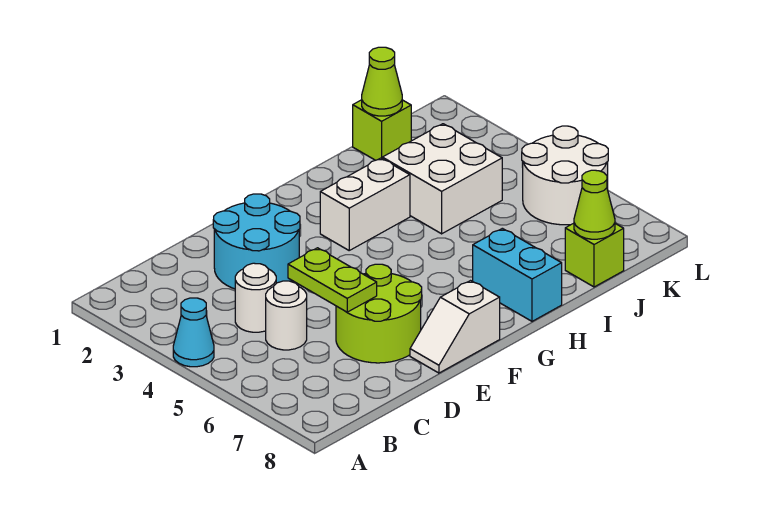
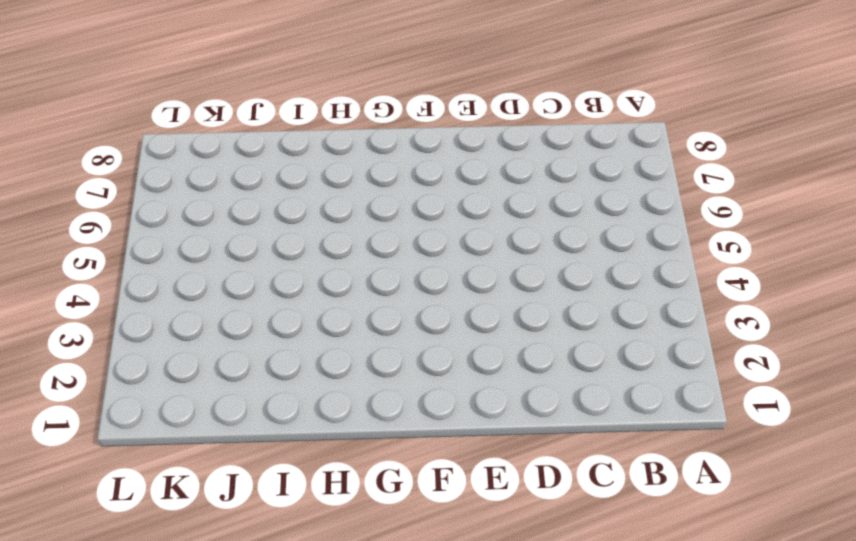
none -> cyan 1x1 cone [173,298,214,367]
none -> white 1x1 round brick [235,263,276,332]
none -> white 1x1 round brick [266,281,307,350]

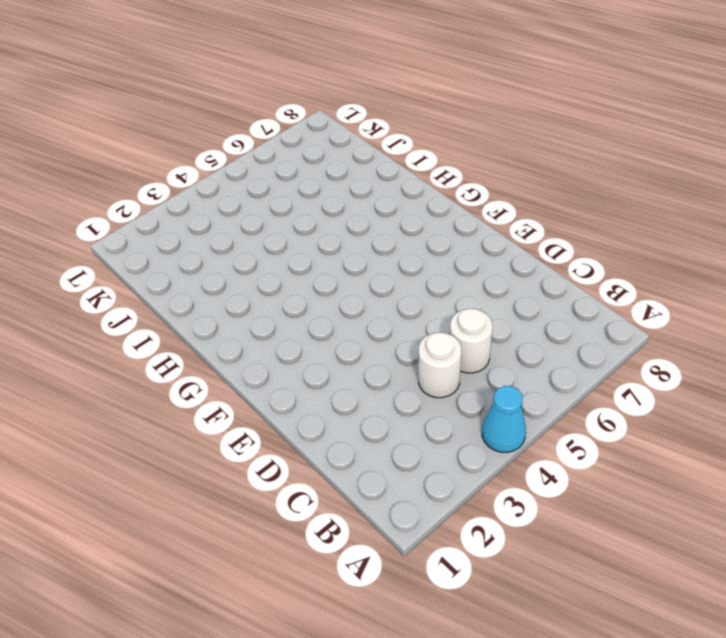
none -> cyan 2x2 round brick [213,194,300,289]
none -> lime 2x2 round brick [336,264,422,363]
none -> white 1x2 slope [410,281,500,373]

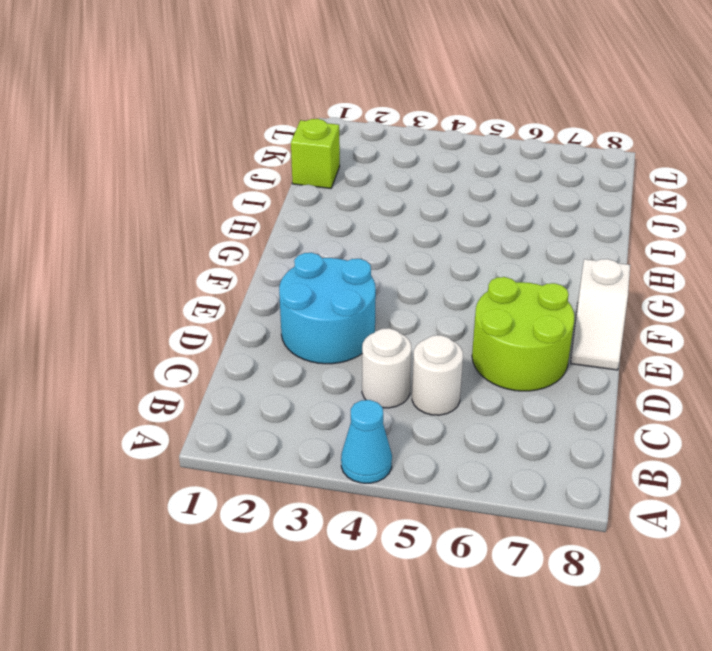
none -> white 1x2 brick [320,158,410,250]
none -> cyan 1x2 brick [473,228,562,321]
none -> white 2x2 brick [382,124,502,234]

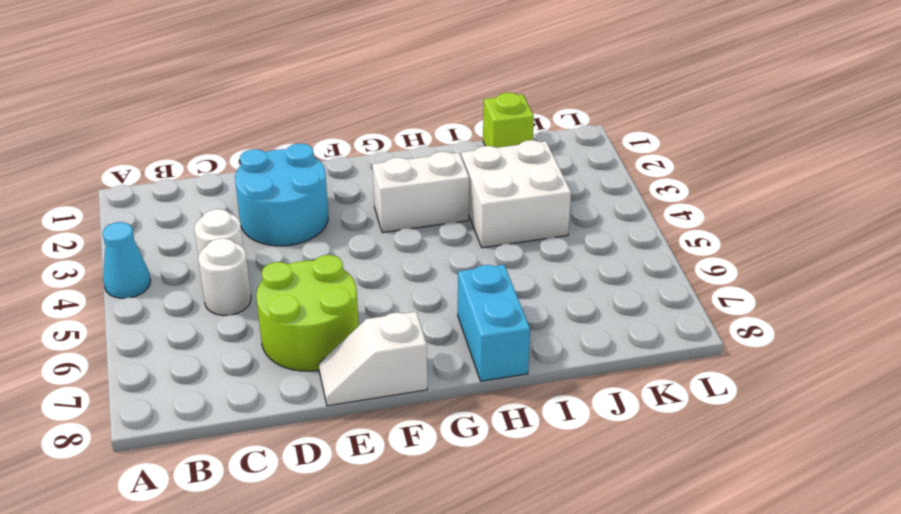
none -> lime 1x1 brick [565,223,624,287]
none -> white 2x2 round brick [522,126,608,225]
none -> lime 1x2 plate [288,248,377,312]

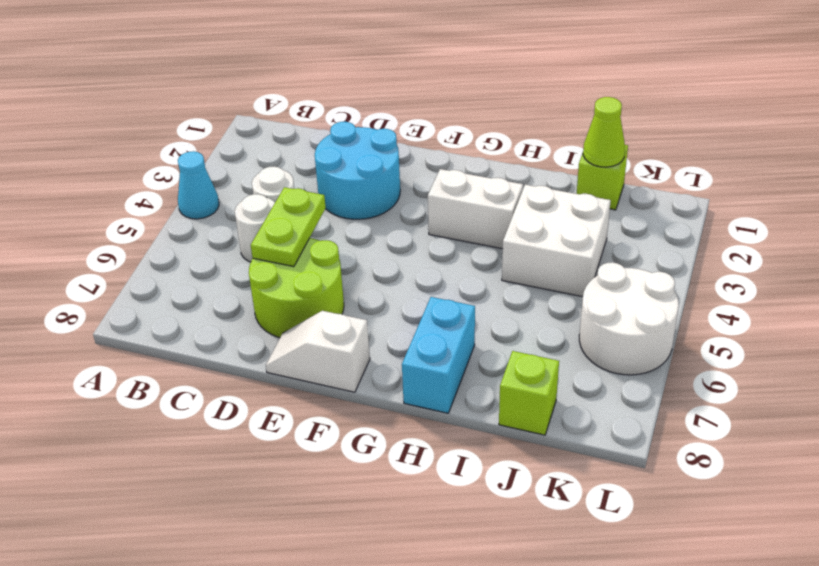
none -> lime 1x1 cone [574,170,615,239]

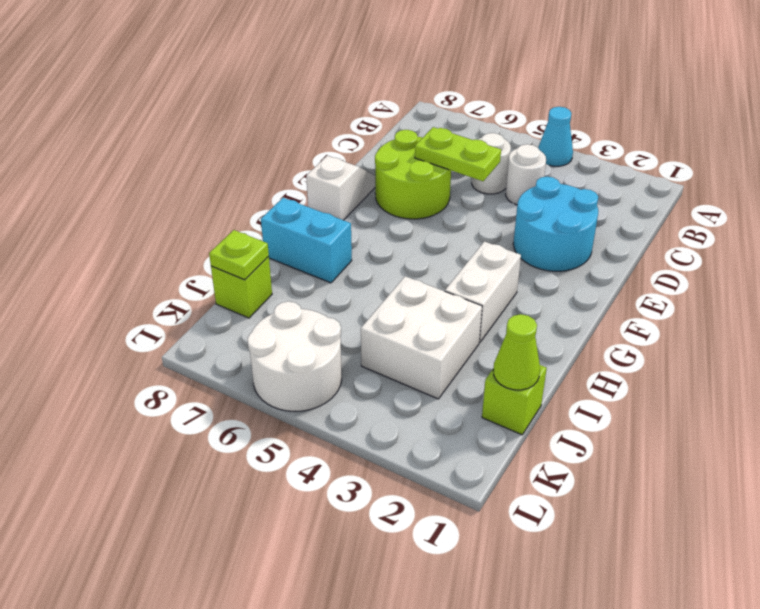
lime 1x1 plate [209,230,269,280] -> lime 1x1 cone [574,170,615,239]

